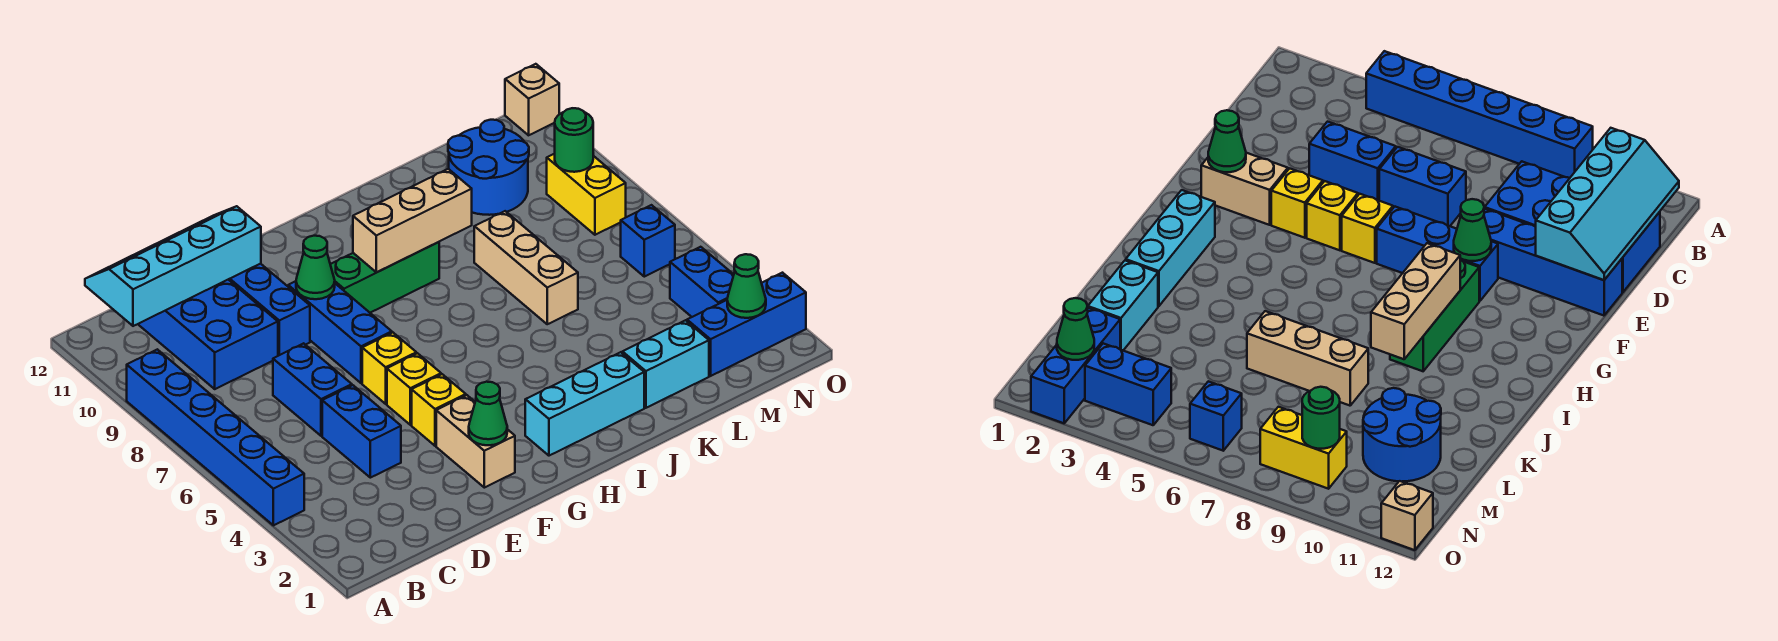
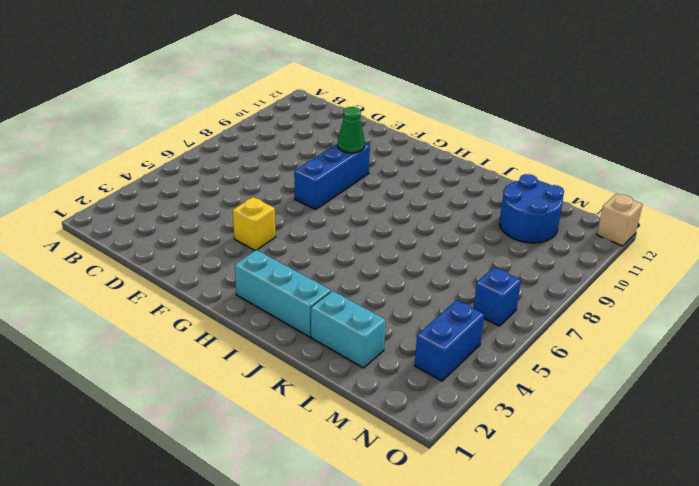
none -> blue 1x6 brick [127,349,304,525]
none -> blue 2x4 brick [138,280,278,389]
none -> blue 1x2 brick [322,385,401,478]

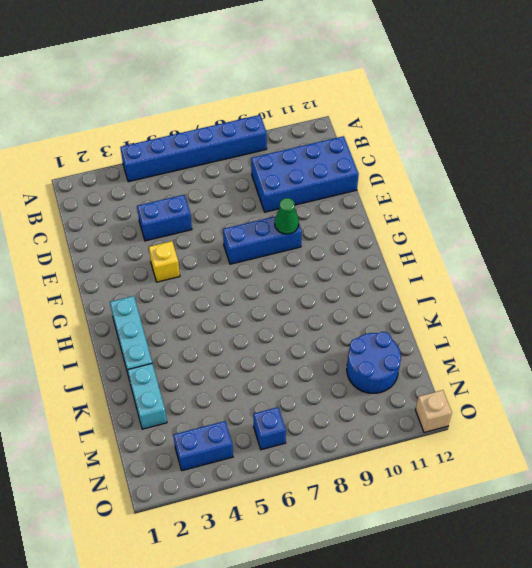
none -> blue 1x2 brick [273,343,352,436]
none -> blue 1x4 brick [228,264,310,356]
none -> tan 1x2 brick [436,395,515,488]

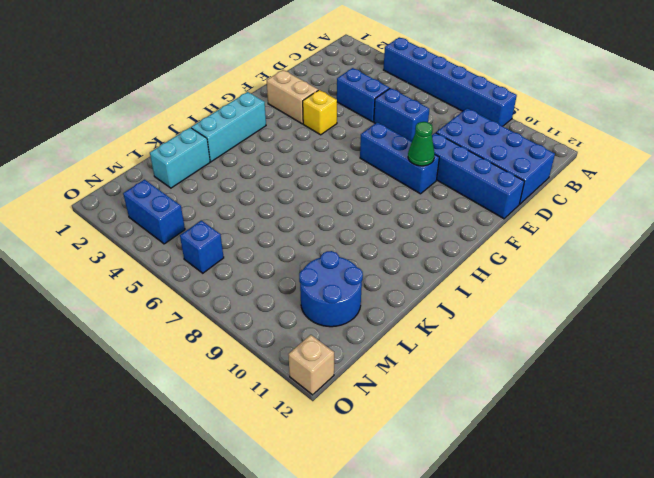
none -> yellow 1x1 brick [387,353,441,425]
none -> yellow 1x1 brick [362,333,416,404]
none -> green 1x3 brick [330,242,439,313]

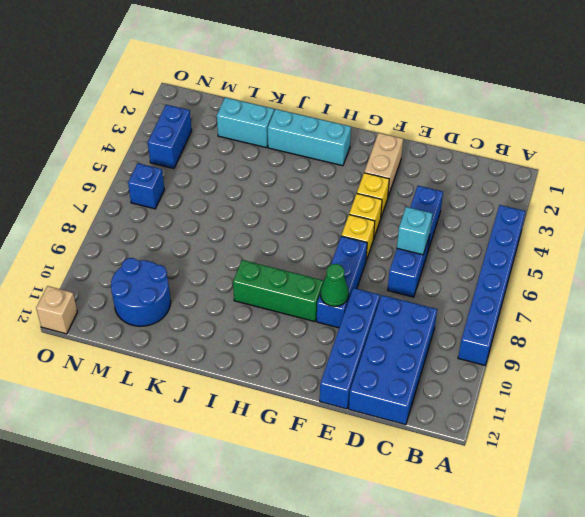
cyan 1x1 brick [397,207,433,255] -> none
none -> tan 1x3 brick [474,211,578,324]
none -> blue 1x3 brick [687,273,806,376]
none -> yellow 1x2 brick [547,154,626,235]

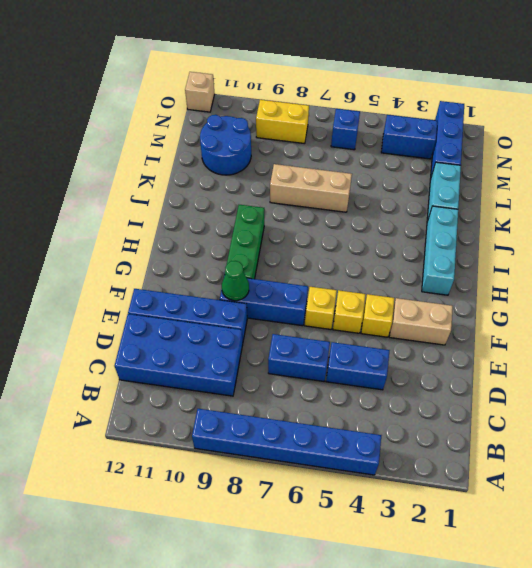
none -> cyan 2x4 slope [85,206,261,326]
none -> green 1x1 cone [469,382,507,445]
none -> tan 1x3 brick [353,169,472,272]

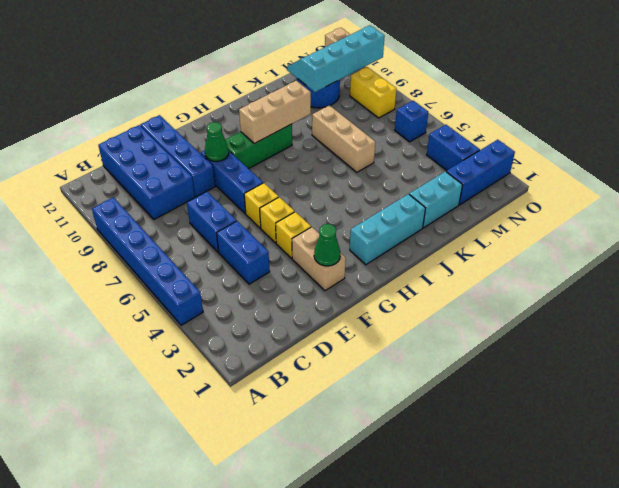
cyan 2x4 slope [287,25,385,92] -> cyan 2x4 slope moved to [85,206,261,326]
none -> green 1x1 cone [727,254,766,318]
none -> green 1x1 round brick [555,108,593,172]

